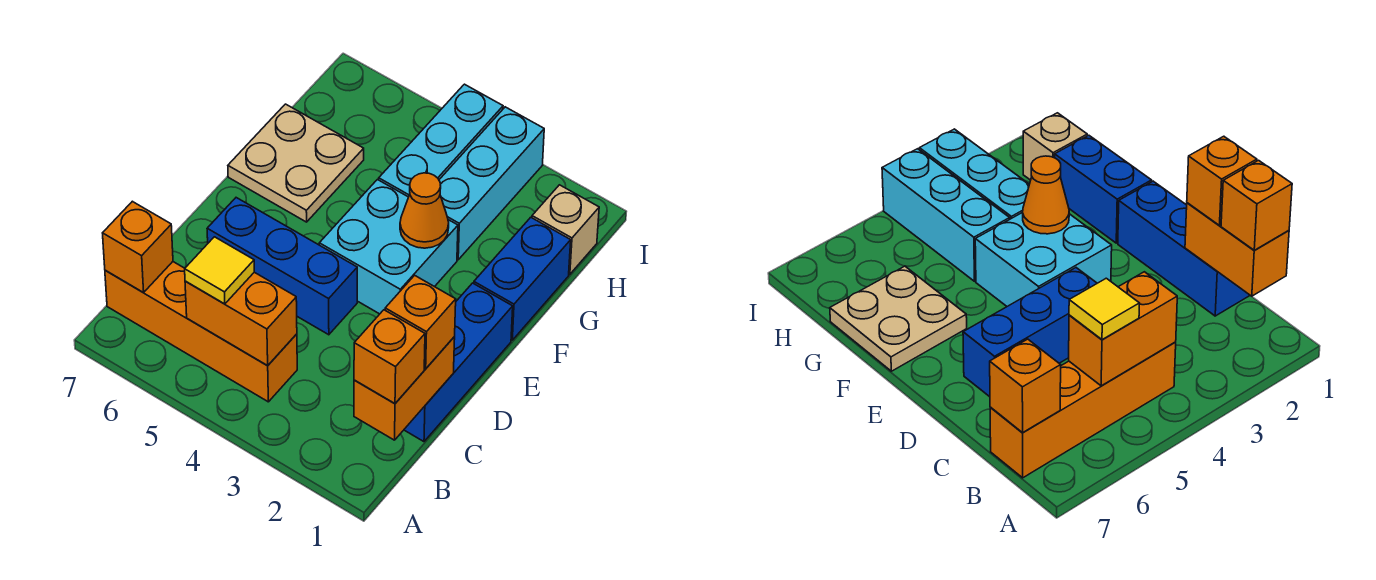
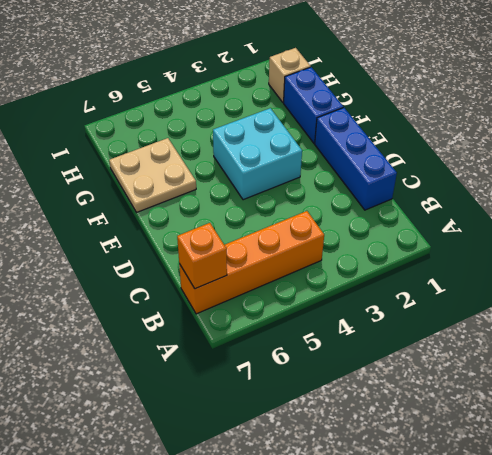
none -> blue 1x3 brick [207,198,357,335]
none -> cyan 1x3 brick [439,107,544,260]
none -> cyan 1x3 brick [379,84,503,197]

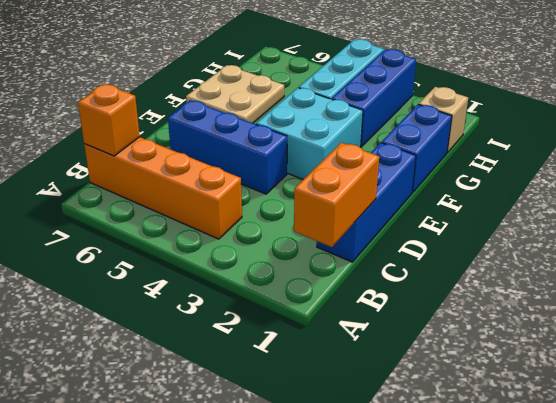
blue 1x3 brick [332,49,416,147] -> cyan 1x3 brick [439,107,544,260]
none -> orange 1x2 brick [185,272,297,366]
none -> orange 1x1 cone [400,173,449,248]
none -> orange 1x1 brick [354,310,425,404]

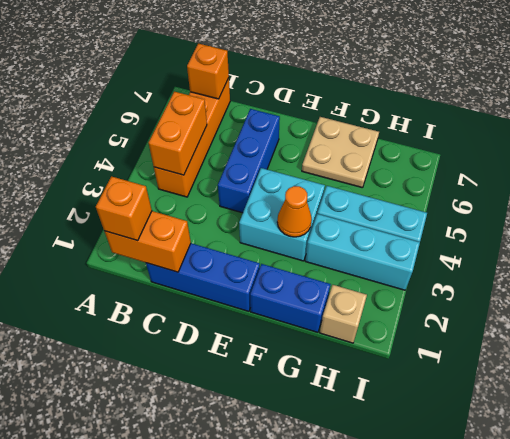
none -> yellow 1x1 tile [185,237,254,304]
none -> orange 1x1 brick [385,275,456,369]

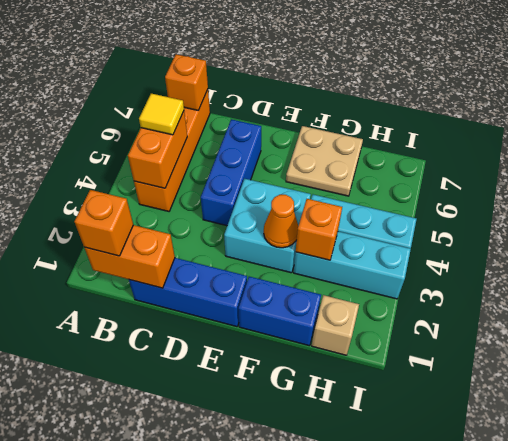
orange 1x1 brick [296,199,342,260] -> orange 1x1 brick moved to [385,275,456,369]

